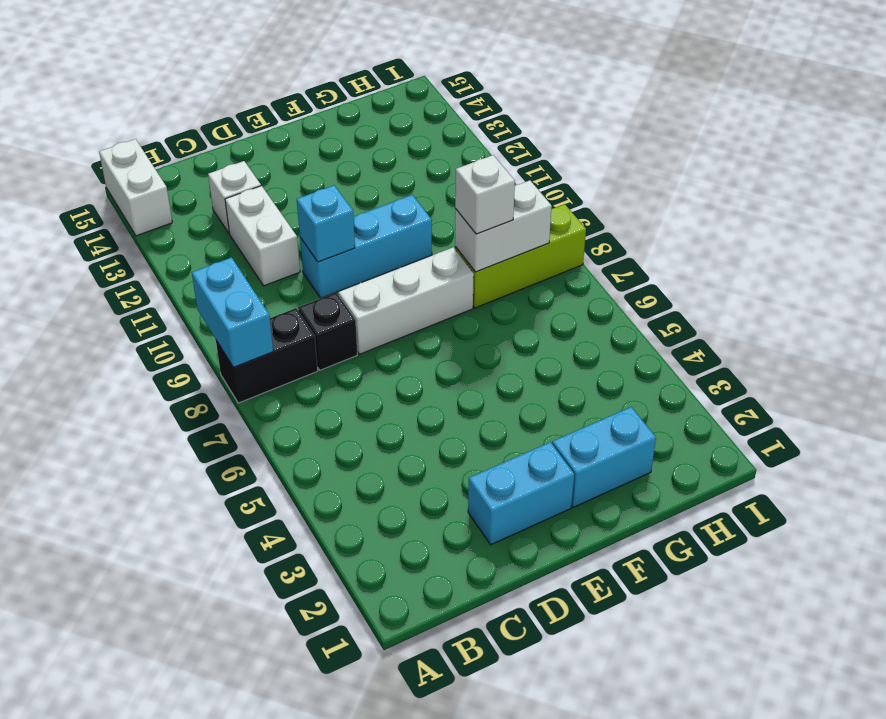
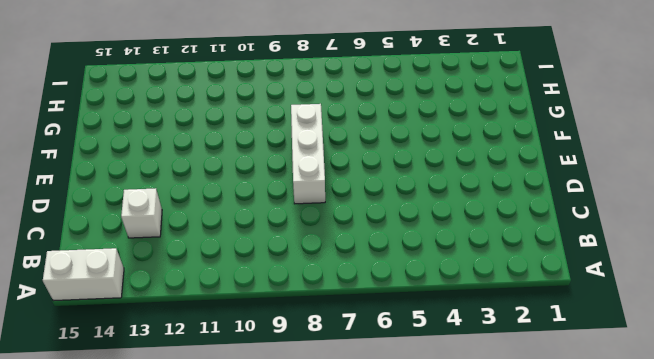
none -> black 1x2 brick [216,308,318,403]
none -> black 1x1 brick [298,293,357,370]
none -> white 1x2 brick [225,186,300,286]

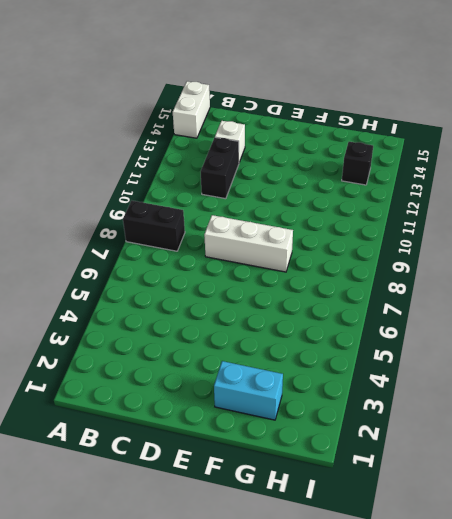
black 1x2 brick [201,137,239,199] -> white 1x2 brick [225,186,300,286]
black 1x1 brick [342,142,373,185] -> black 1x1 brick moved to [298,293,357,370]
none -> cyan 1x2 brick [468,442,574,545]
none -> cyan 1x3 brick [300,195,432,298]
none -> lime 1x3 brick [455,204,586,308]

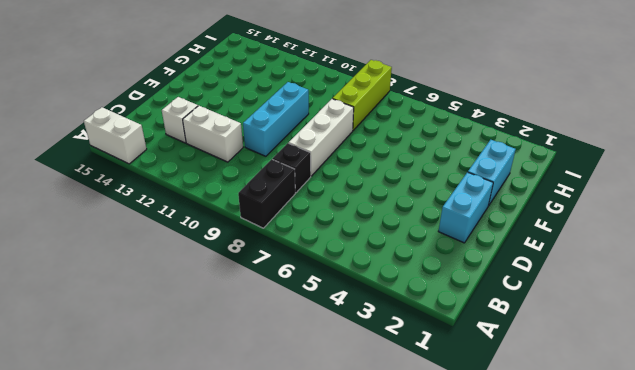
none -> cyan 1x2 brick [192,257,273,367]
none -> cyan 1x1 brick [297,185,355,262]
none -> white 1x2 brick [455,180,552,272]

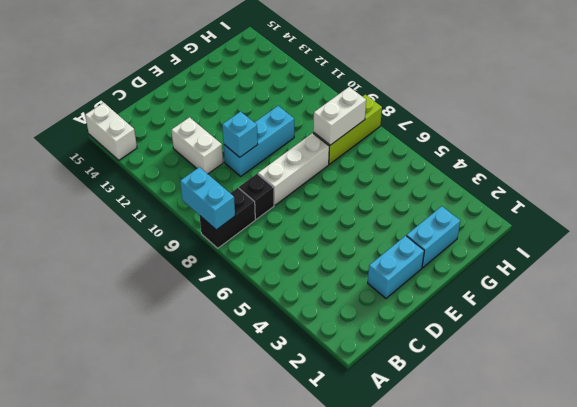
none -> white 1x1 brick [208,161,261,233]
none -> white 1x1 brick [455,155,515,234]

